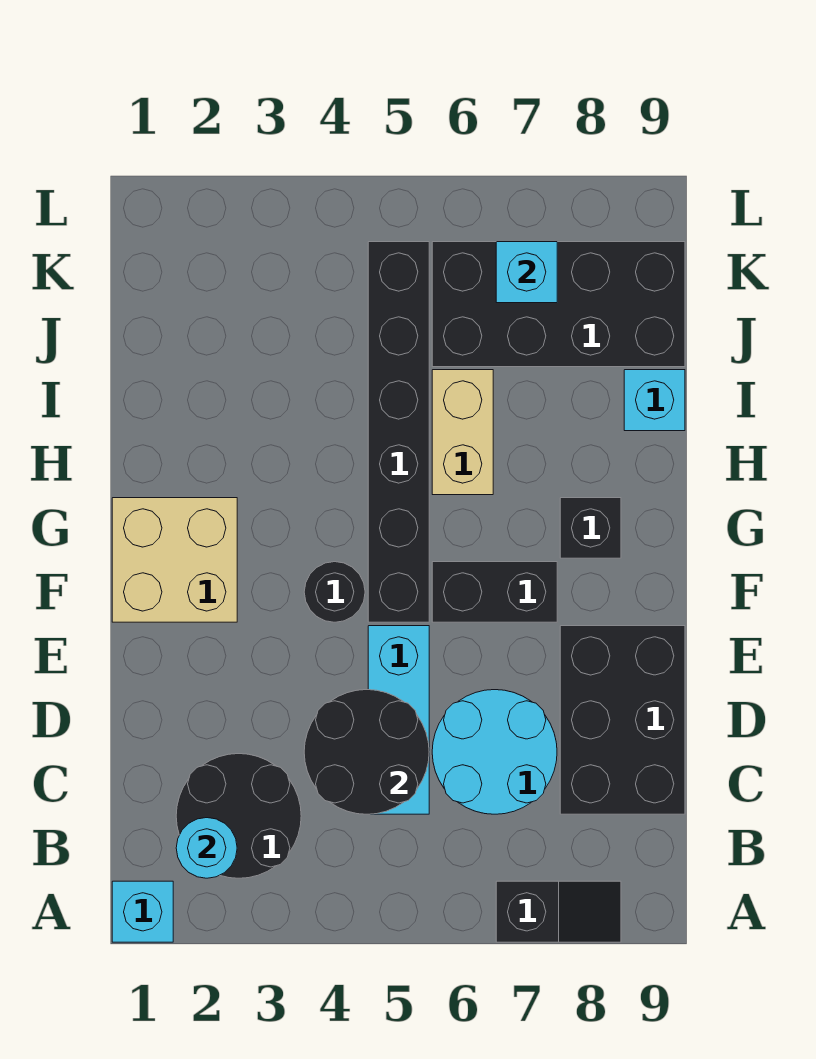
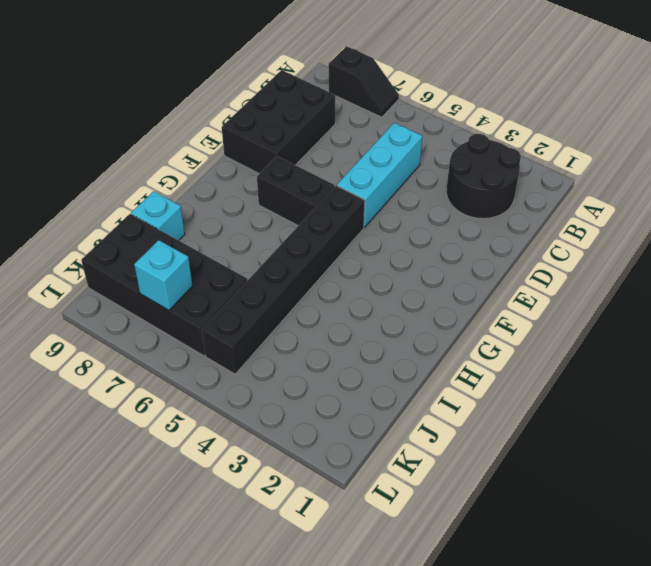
black 1x2 slope [329,46,399,117] -> black 1x2 slope turned to [496,881,621,942]
none -> cyan 1x1 brick [112,881,173,942]
none -> cyan 2x2 round brick [432,690,557,814]
none -> tan 2x2 brick [112,498,237,622]

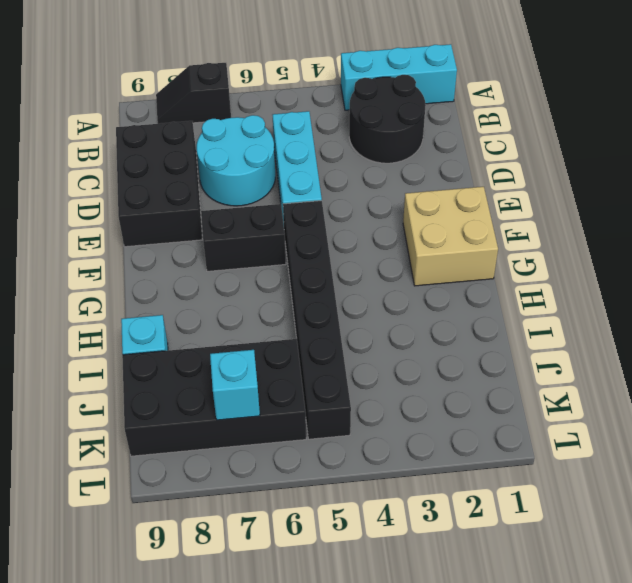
cyan 1x3 brick [341,44,457,110] -> cyan 1x1 brick [112,881,173,942]
none -> black 1x1 round brick [304,562,365,622]
none -> black 1x1 brick [560,498,621,558]
none -> tan 1x2 brick [432,370,493,495]

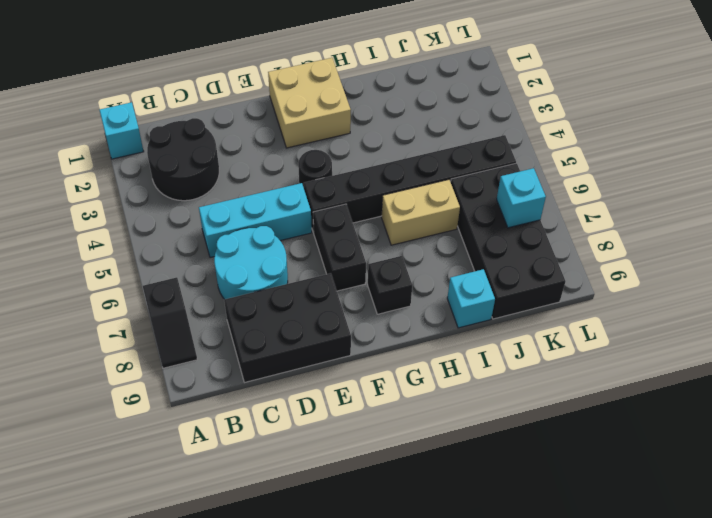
none -> cyan 1x1 round brick [176,818,237,878]
none -> black 2x2 round brick [304,690,429,814]

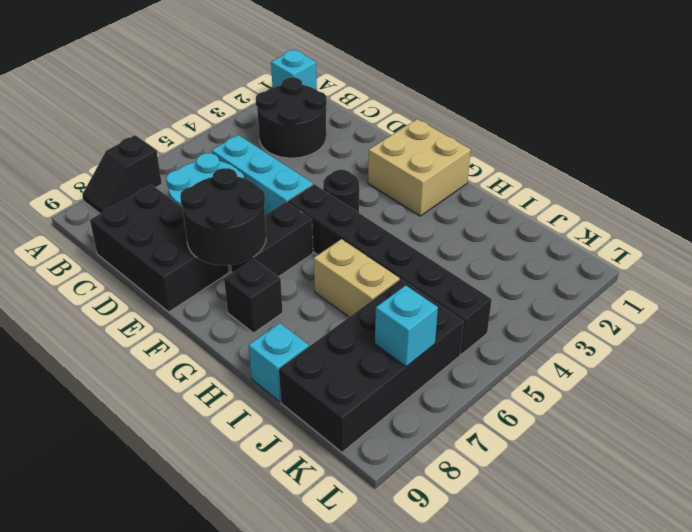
black 2x2 round brick [180,168,266,265] -> black 2x2 round brick moved to [304,690,429,814]
none -> cyan 1x1 round brick [176,818,237,878]

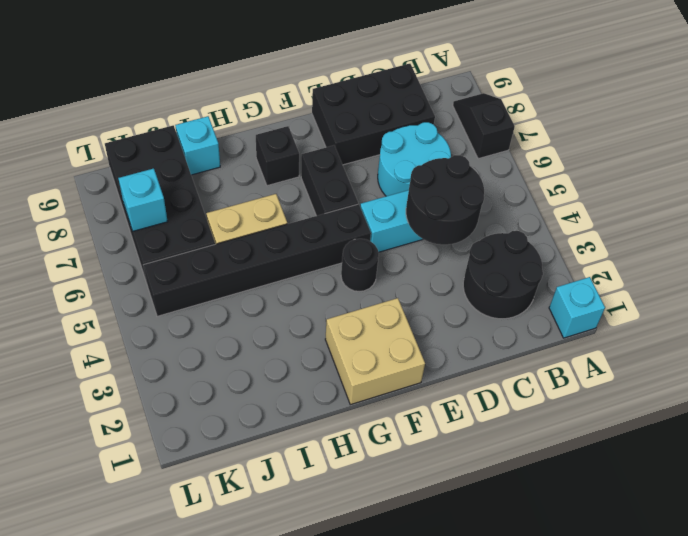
none -> cyan 1x1 round brick [176,818,237,878]

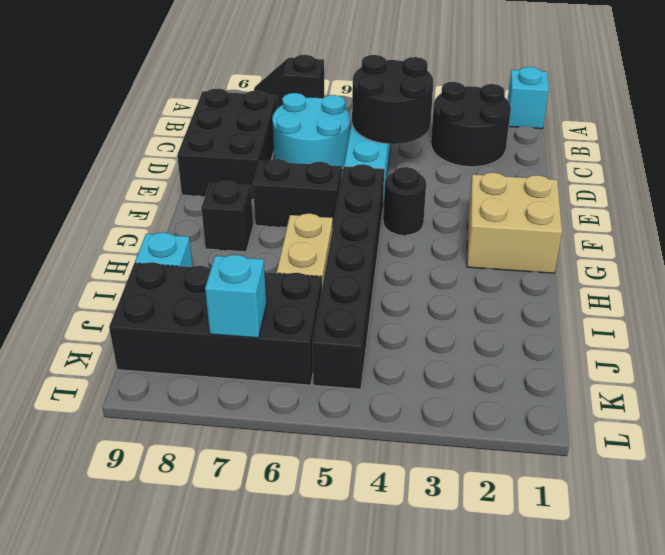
none -> cyan 1x1 round brick [176,818,237,878]

